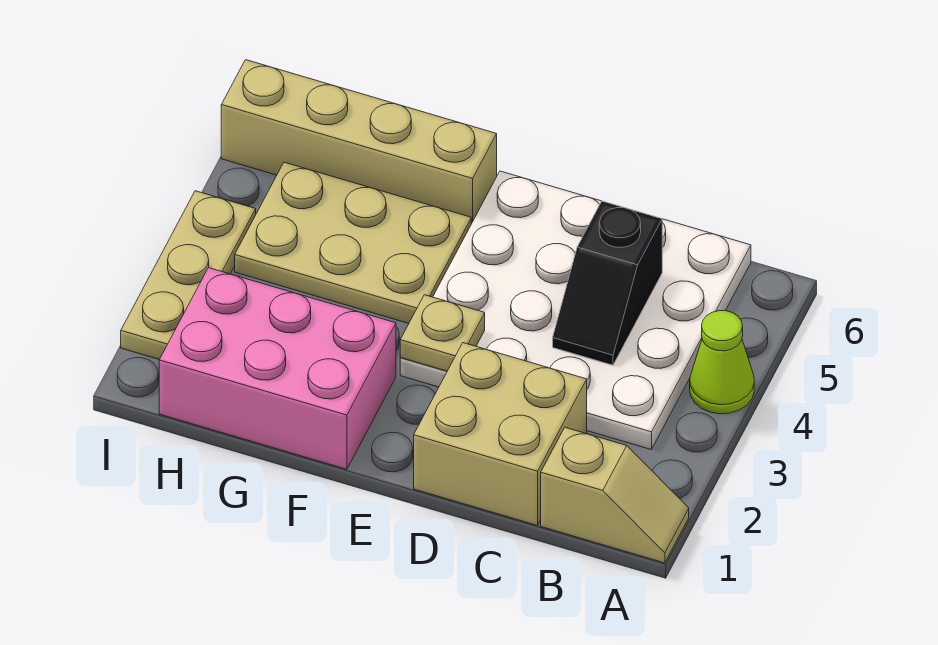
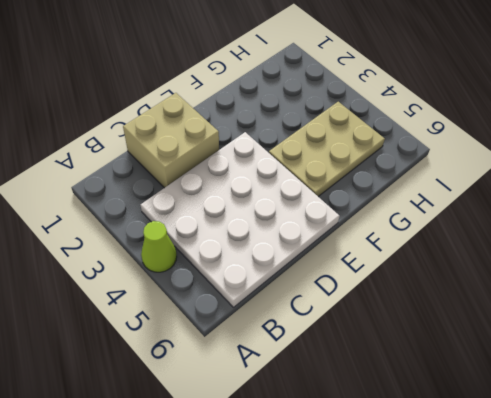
none -> tan 1x2 slope [541,427,689,563]
none -> pink 2x3 brick [159,268,396,469]

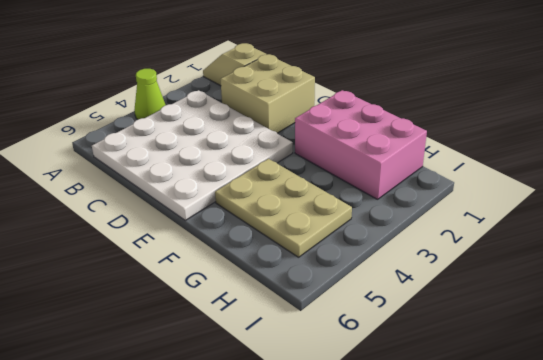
none -> tan 1x4 brick [221,60,497,224]
none -> tan 1x3 plate [121,191,256,359]

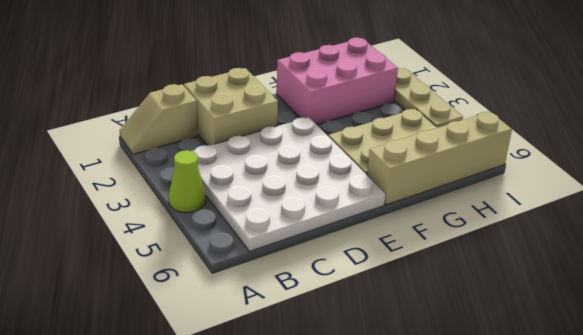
none -> black 1x2 slope [553,201,662,365]
none -> tan 1x1 plate [400,295,485,371]

